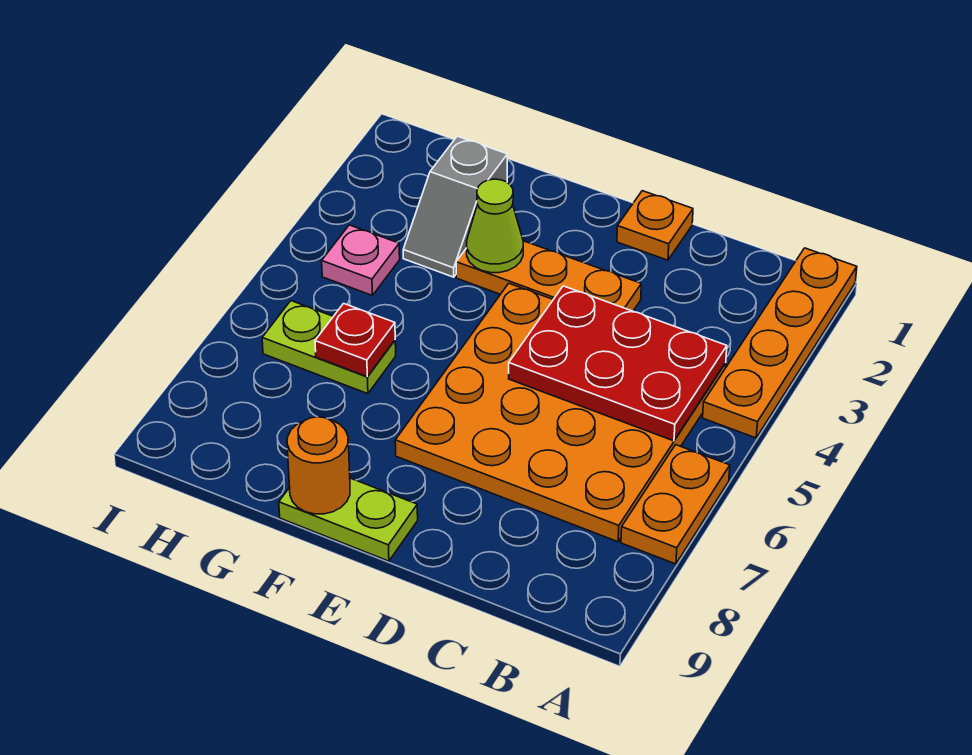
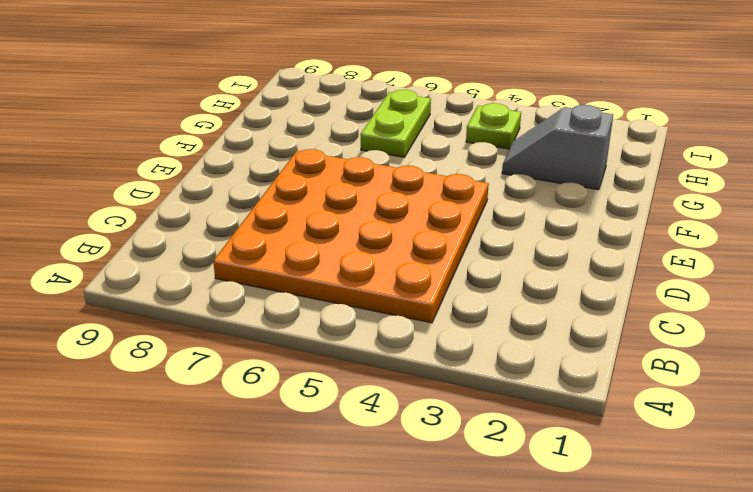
lime 1x1 plate [466,103,521,149] -> pink 1x1 plate [322,225,400,296]
none -> orange 1x4 plate [703,248,857,438]
none -> orange 1x2 plate [621,445,730,564]
none -> orange 1x1 plate [617,191,693,260]

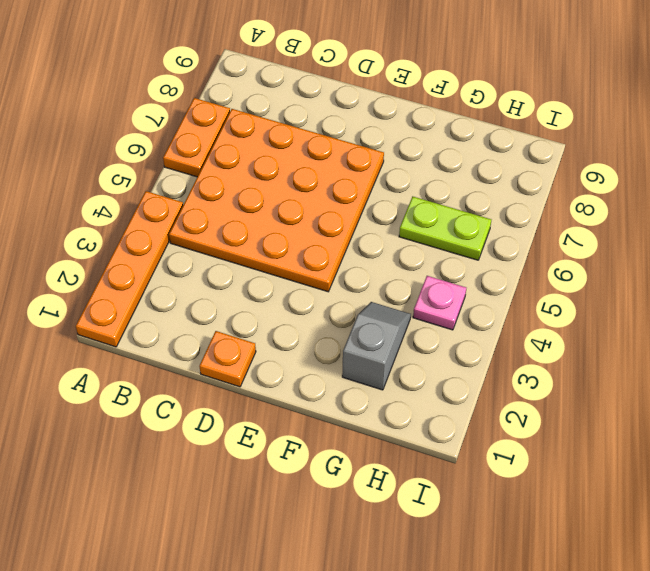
none -> orange 1x3 plate [456,241,641,311]
none -> lime 1x2 plate [279,478,418,561]
none -> red 2x3 plate [509,286,727,441]

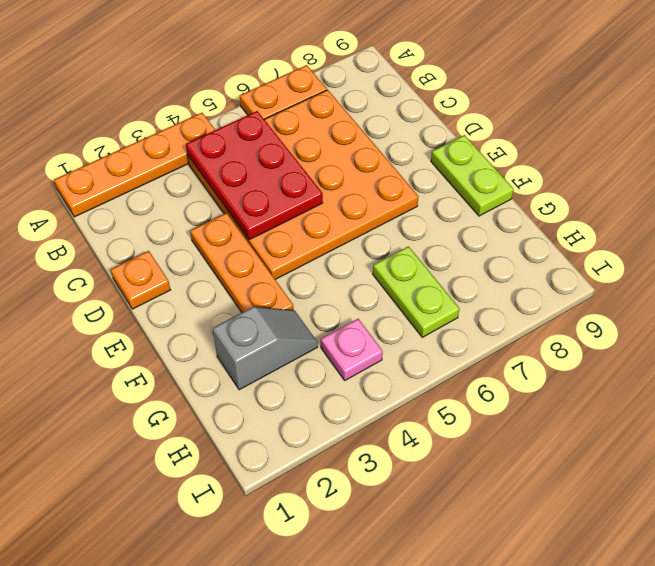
none -> lime 1x1 cone [467,179,523,273]
none -> orange 1x1 round brick [287,417,350,514]
none -> red 1x1 plate [315,303,395,376]

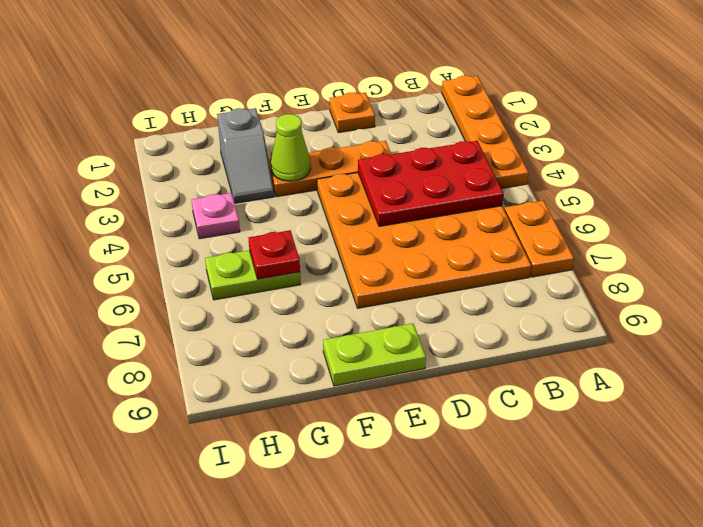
none -> orange 1x1 round brick [287,417,350,514]

